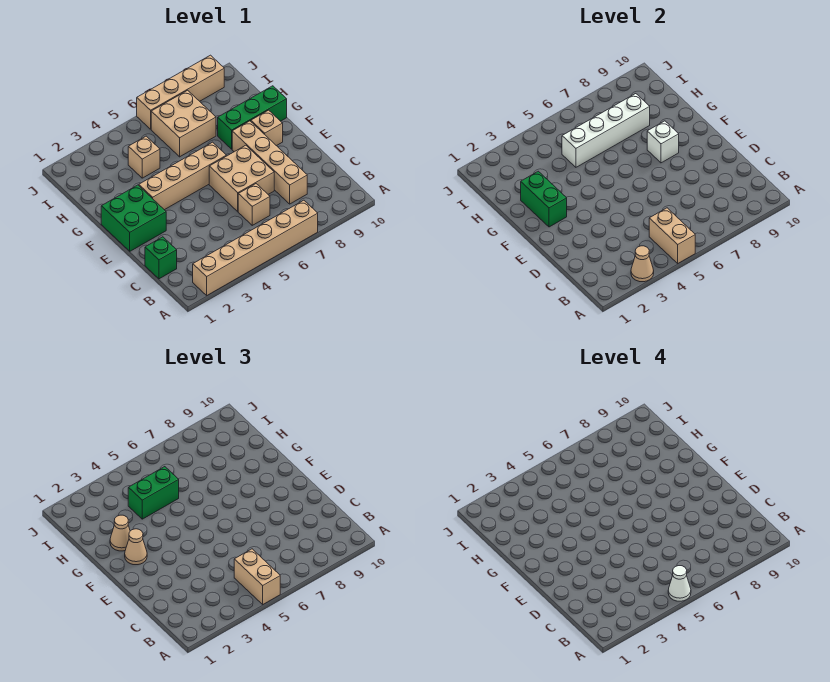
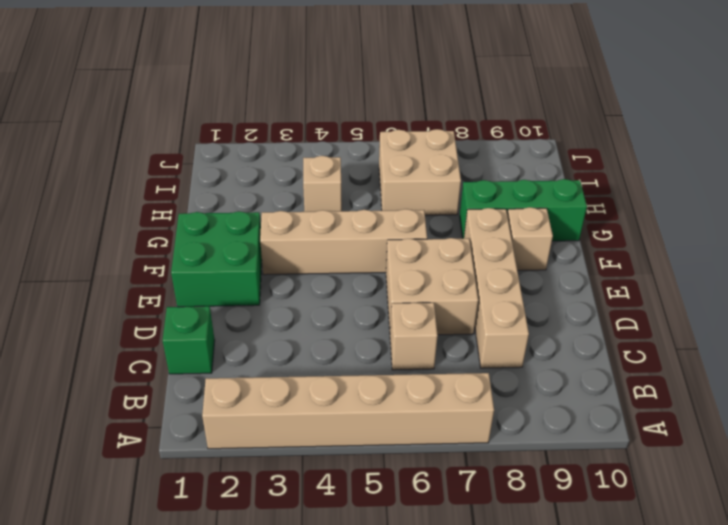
none -> tan 1x4 brick [137,55,224,129]
none -> tan 1x1 cone [631,246,654,282]
none -> tan 1x2 brick [649,208,695,263]

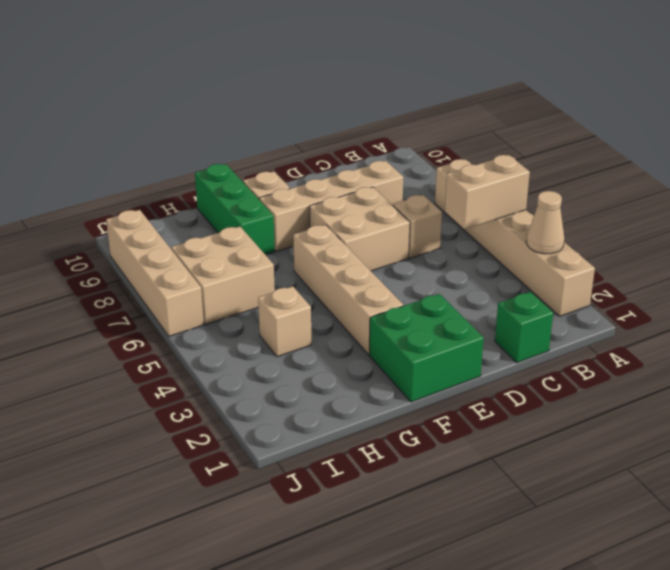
none -> green 1x2 brick [521,171,567,227]
none -> white 1x1 brick [647,121,679,163]
none -> white 1x4 brick [562,94,650,167]

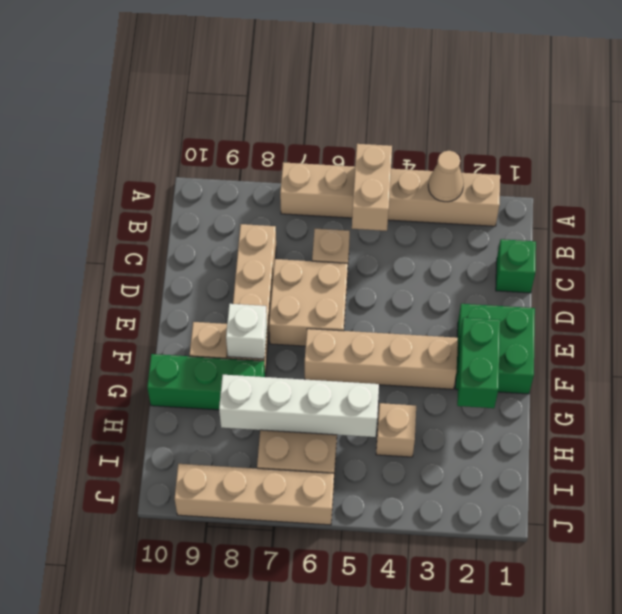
none -> tan 1x2 brick [234,549,280,604]
none -> tan 1x1 cone [125,529,147,565]
none -> tan 1x1 cone [110,515,130,551]

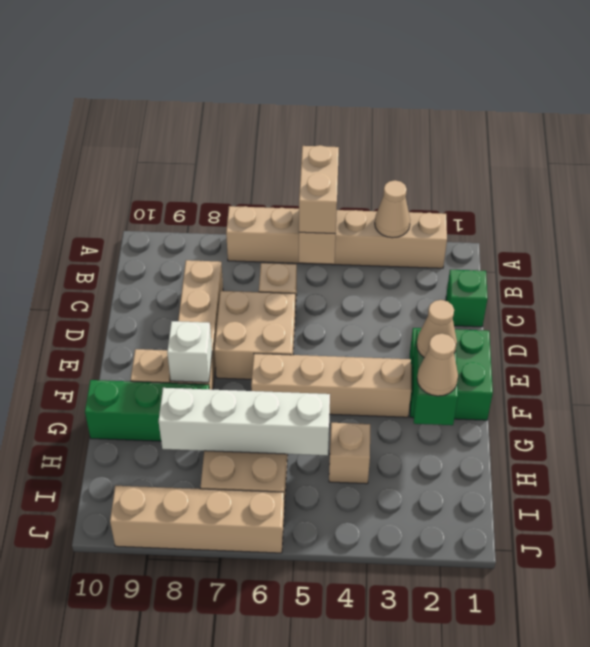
none -> green 1x2 brick [128,467,179,519]
none -> white 1x1 cone [668,566,691,601]

